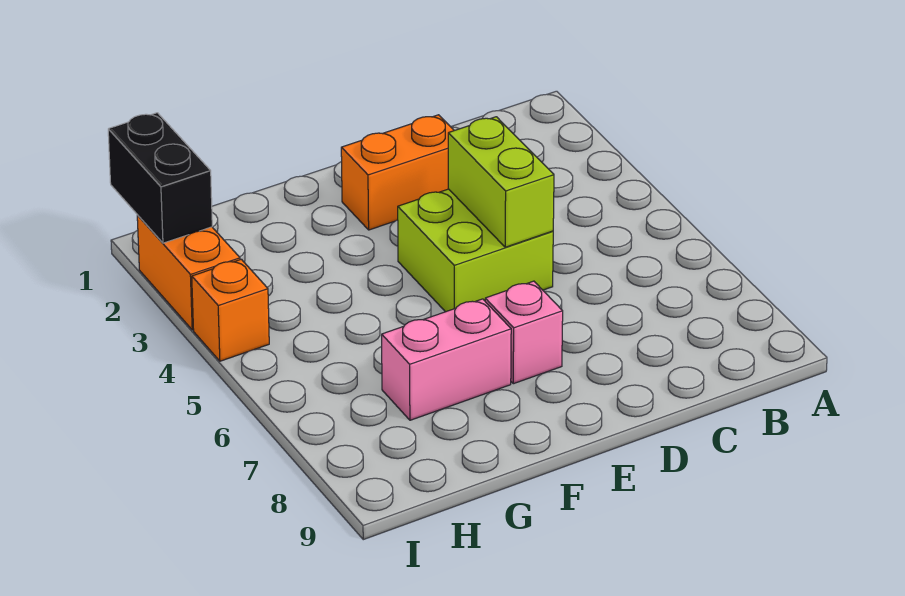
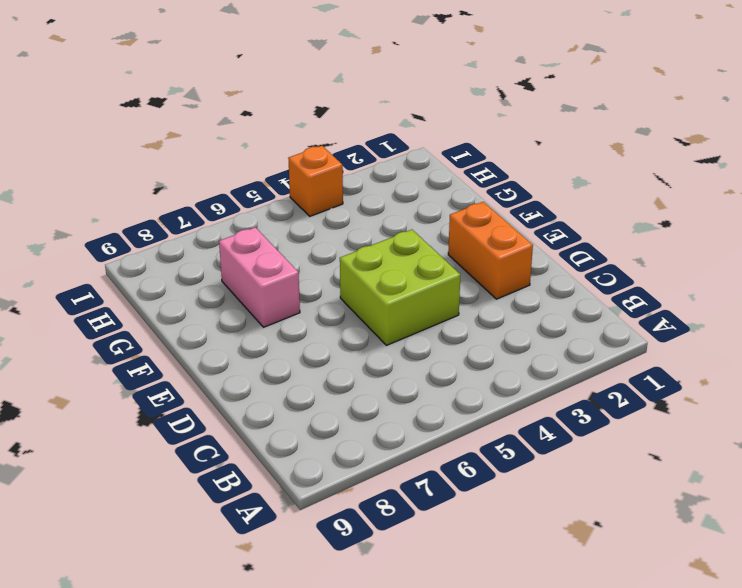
none -> pink 1x1 brick [485,281,563,384]
none -> orange 1x2 brick [137,215,240,330]

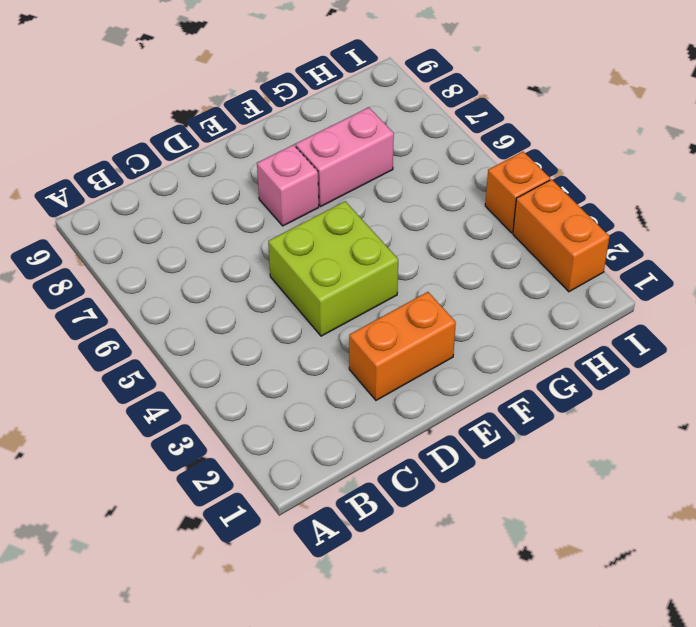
none -> lime 1x2 brick [448,117,554,247]
none -> black 1x2 brick [108,113,212,243]

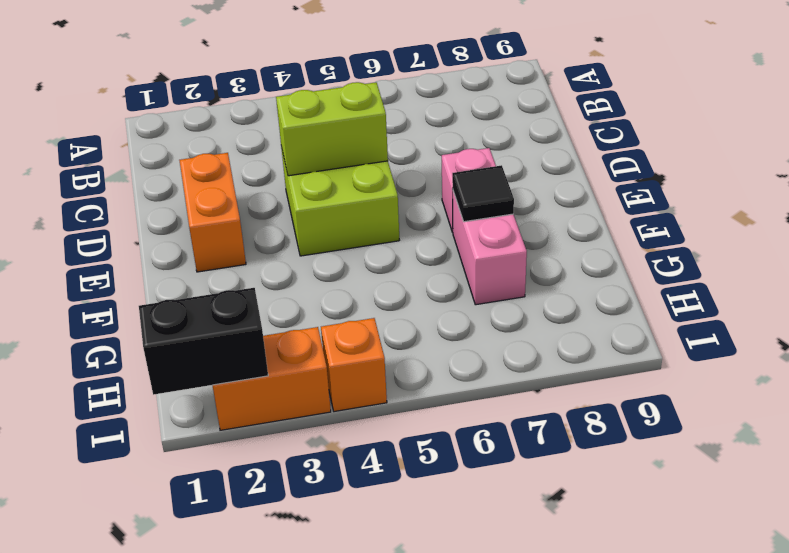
black 1x1 tile [452,165,514,222] -> none

